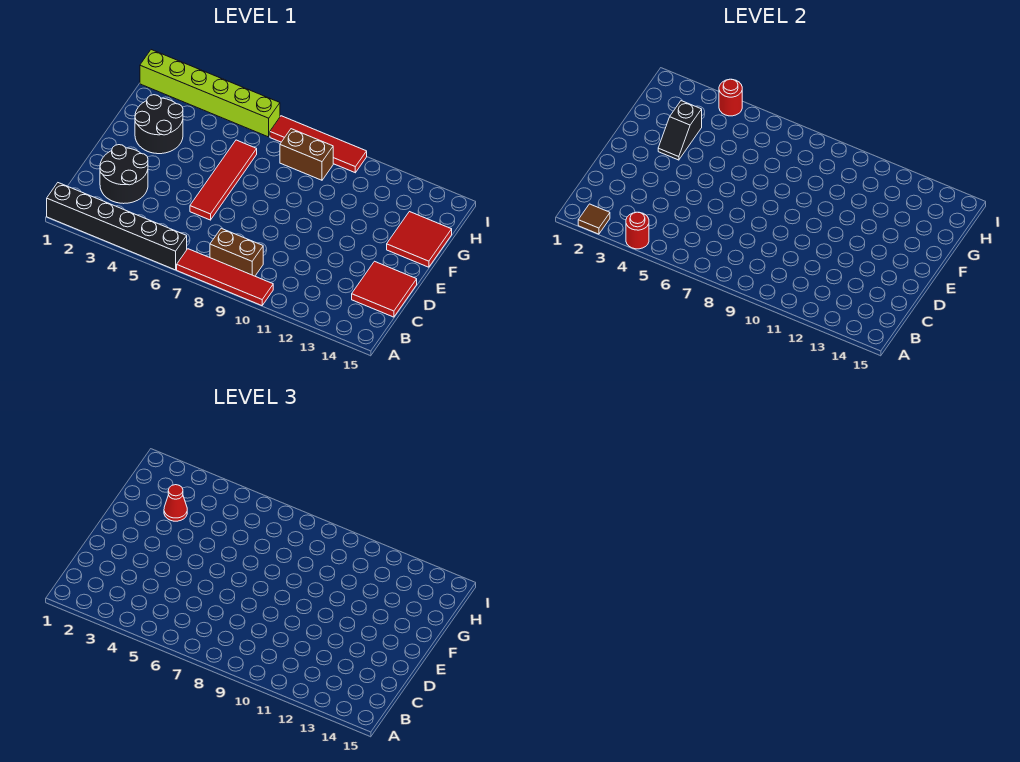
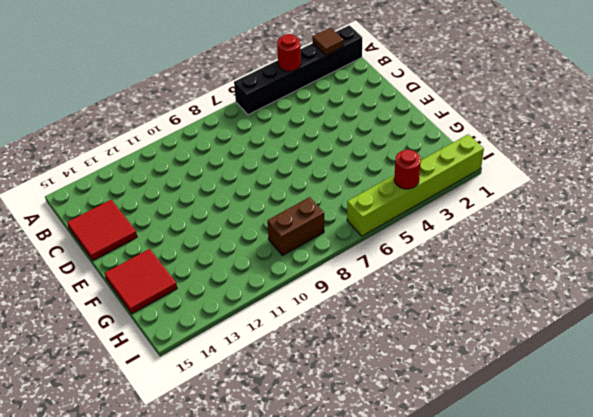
none -> red 1x4 tile [177,249,273,306]
none -> brown 1x2 brick [210,228,263,276]
none -> black 2x2 round brick [100,145,148,204]

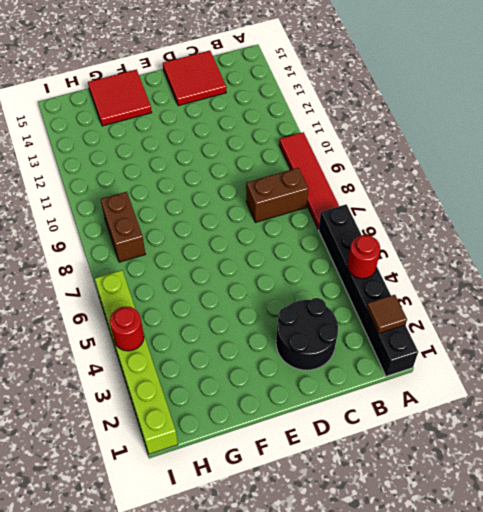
brown 1x2 brick [246,168,308,222] -> brown 1x2 brick turned to [210,228,263,276]
none -> red 1x4 tile [190,140,257,220]
none -> black 2x2 round brick [135,95,183,154]
none -> red 1x4 tile [270,116,367,173]

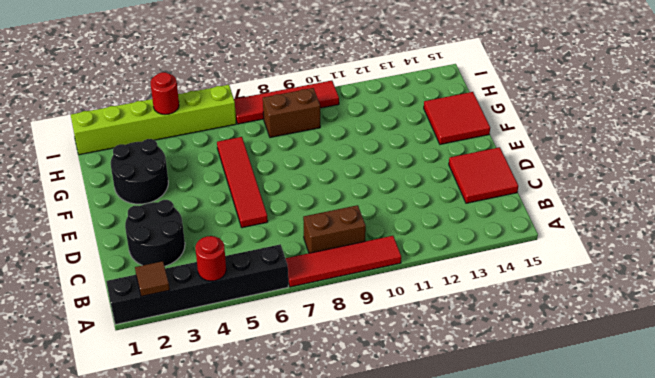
none -> black 1x2 slope [658,101,702,160]
none -> red 1x1 cone [164,485,187,521]

